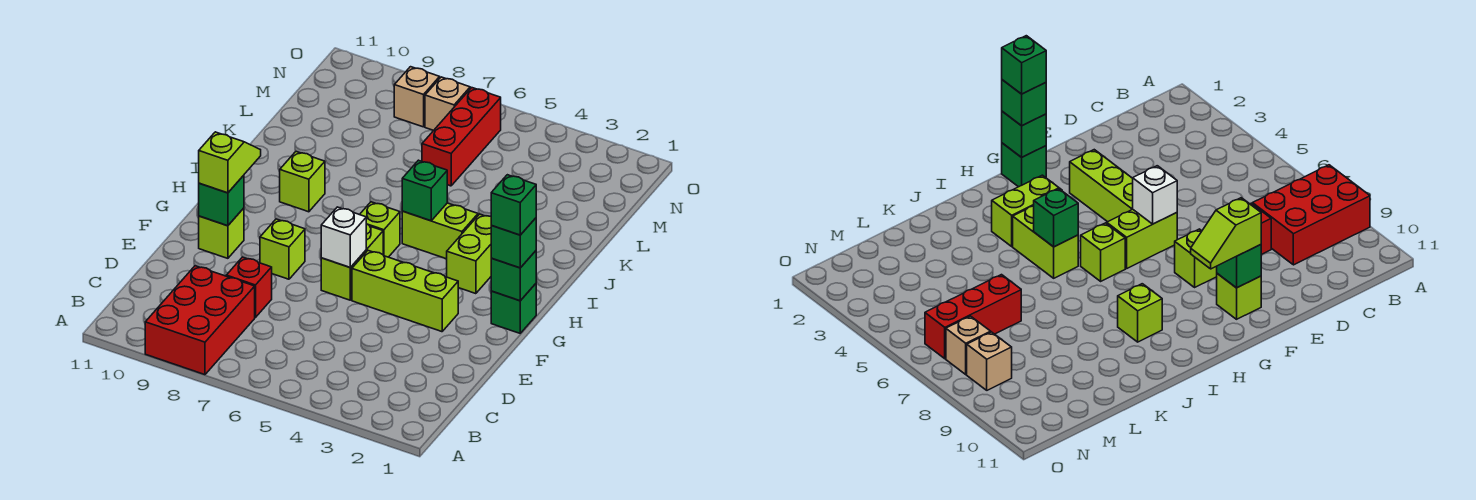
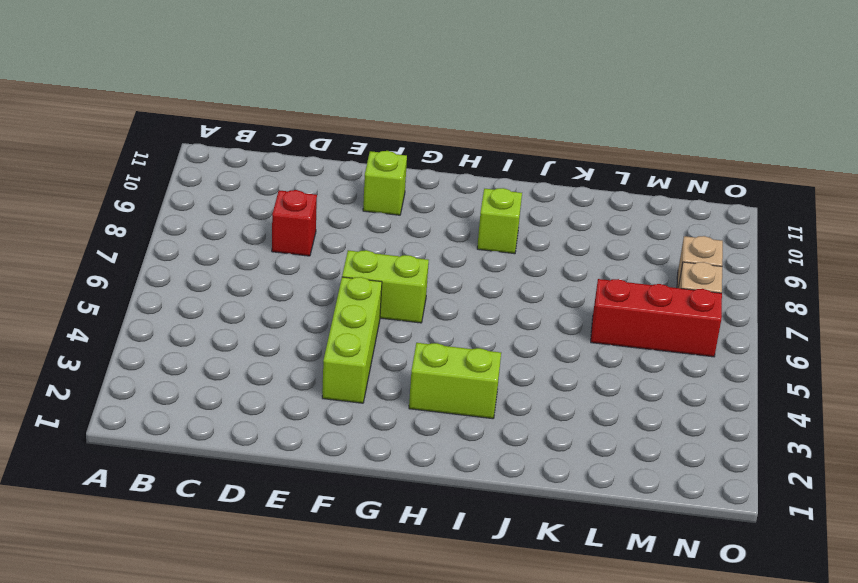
none -> red 2x3 brick [145,266,255,375]
none -> lime 1x1 brick [260,219,305,279]
none -> green 1x1 brick [491,284,536,333]

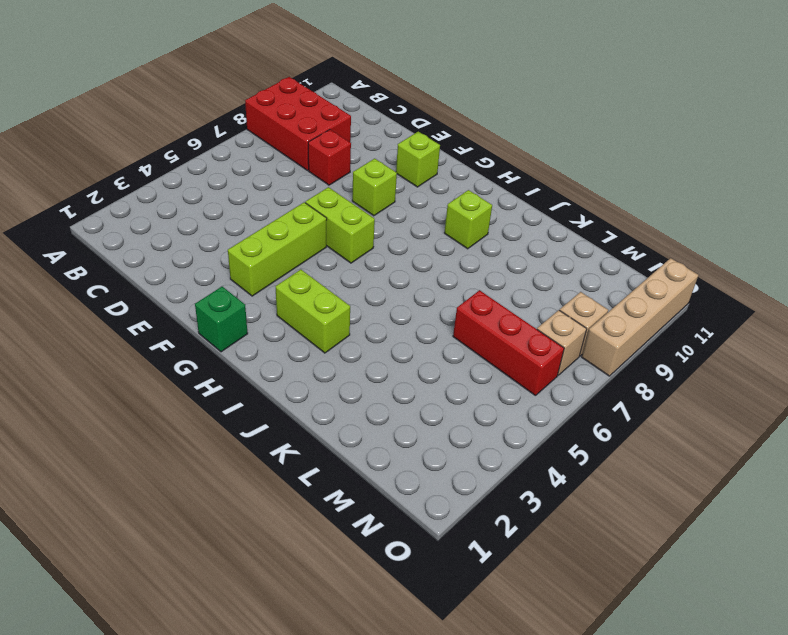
tan 1x4 brick [582,258,698,376] -> none
none -> lime 1x1 brick [360,202,400,257]
none -> lime 1x2 brick [402,203,478,259]
none -> white 1x1 brick [321,207,366,267]

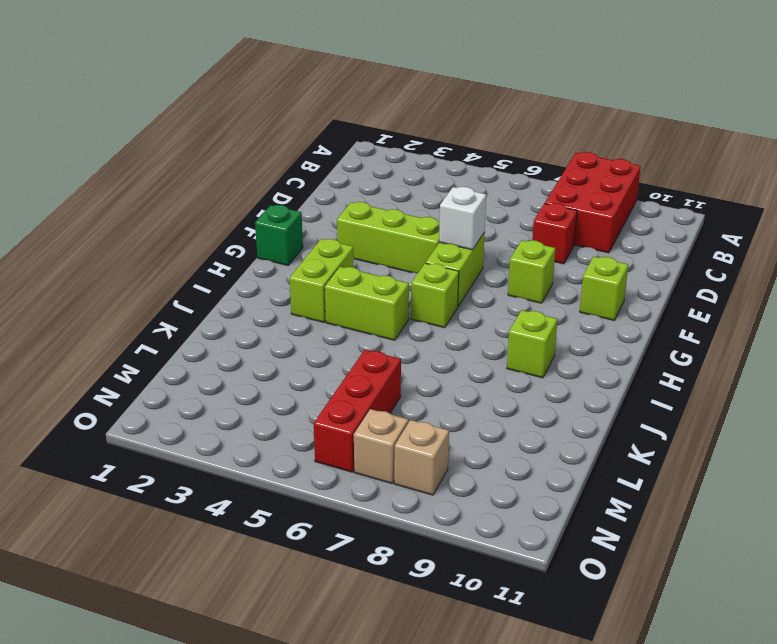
none -> green 1x1 brick [199,175,244,226]
none -> green 1x1 brick [491,251,536,301]
none -> green 1x1 brick [402,160,447,221]

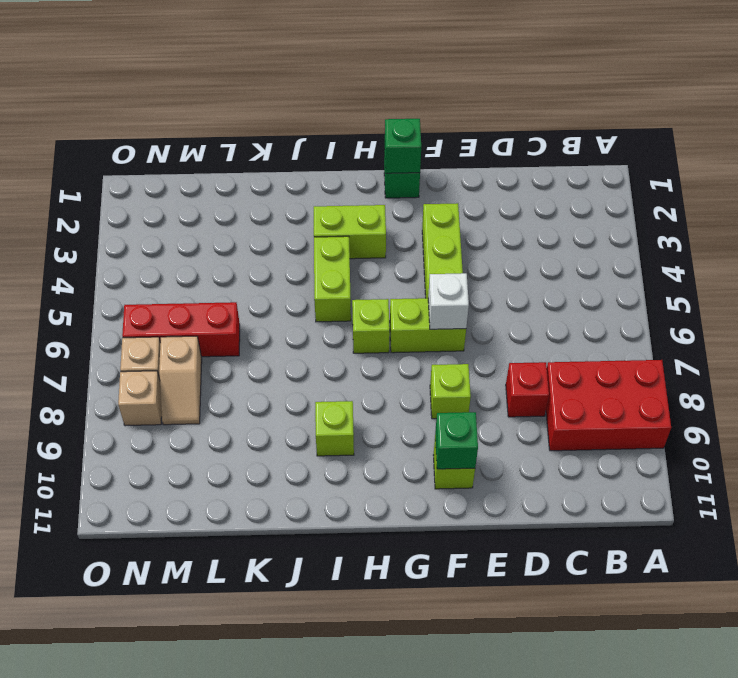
tan 1x2 slope [159,336,202,425] -> none
none -> green 1x1 brick [402,160,447,221]
none -> lime 1x2 slope [199,132,261,193]
none -> green 1x1 brick [491,218,536,268]

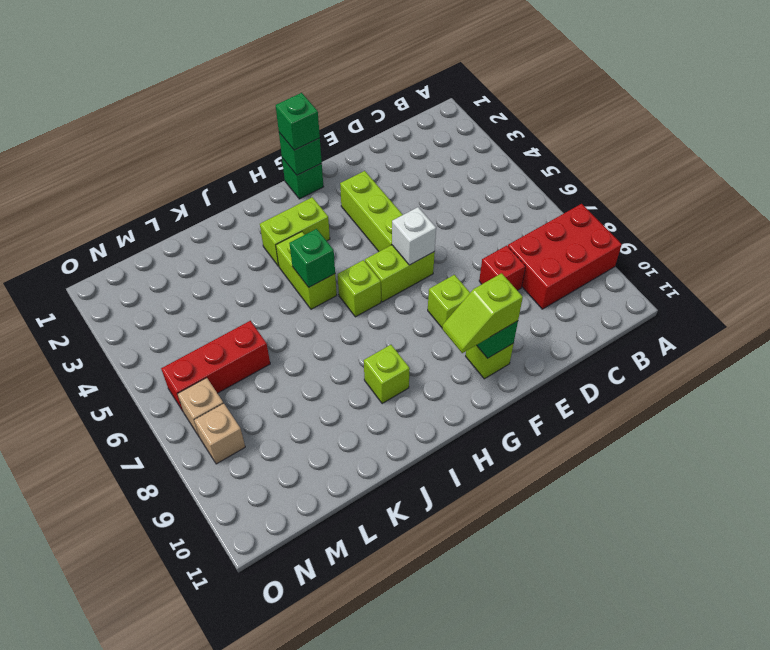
none -> green 1x1 brick [491,175,536,235]

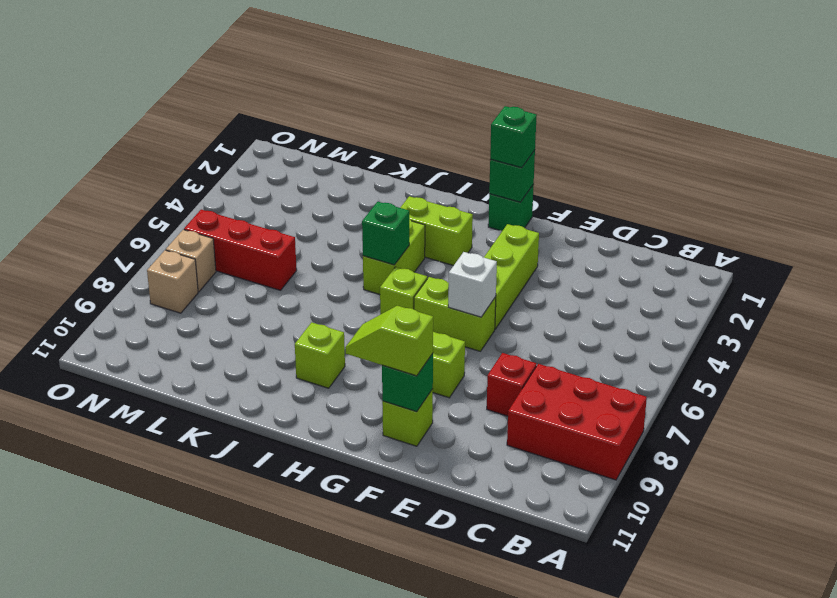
none -> green 1x1 brick [491,175,536,235]

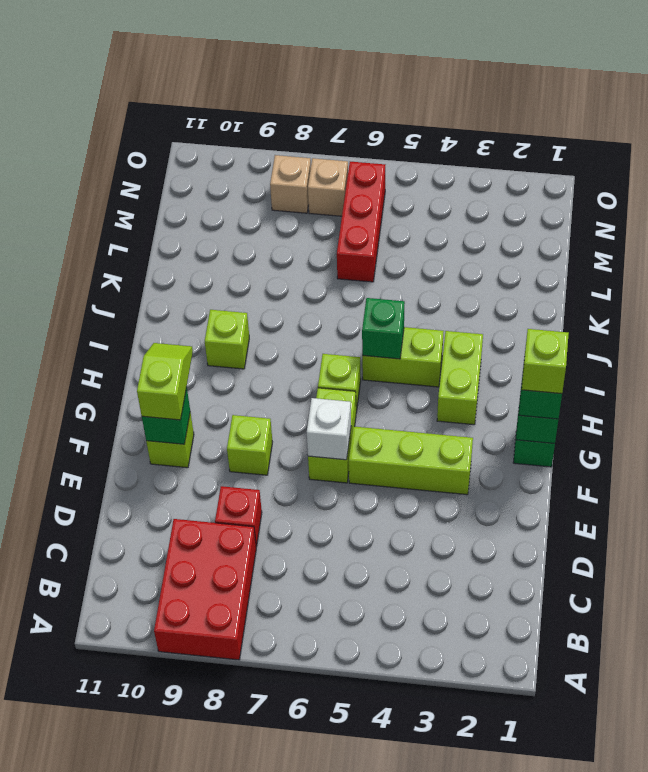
lime 1x1 brick [522,329,569,394] -> green 1x1 brick [491,175,536,235]

